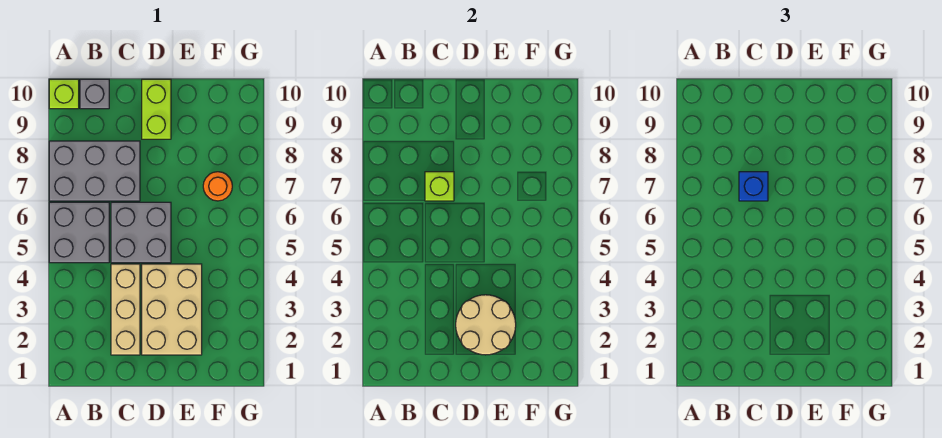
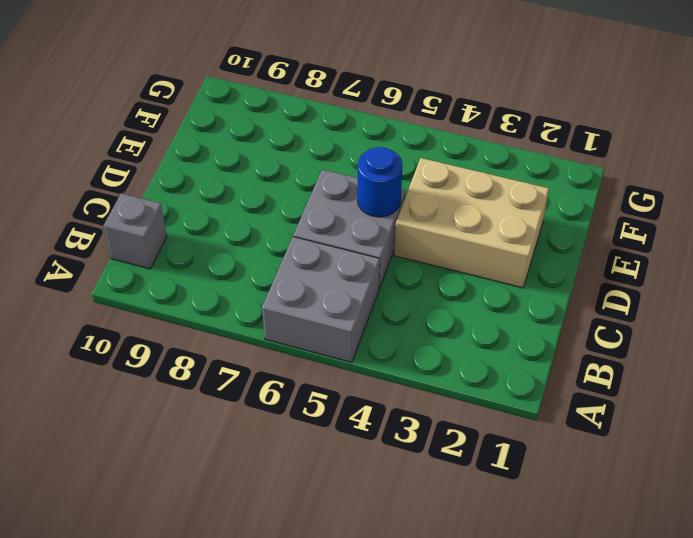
blue 1x1 round brick [357,147,403,217] -> none
none -> grey 2x3 brick [49,141,140,201]
none -> lime 1x1 brick [49,79,79,109]
none -> tan 1x3 brick [111,264,140,355]

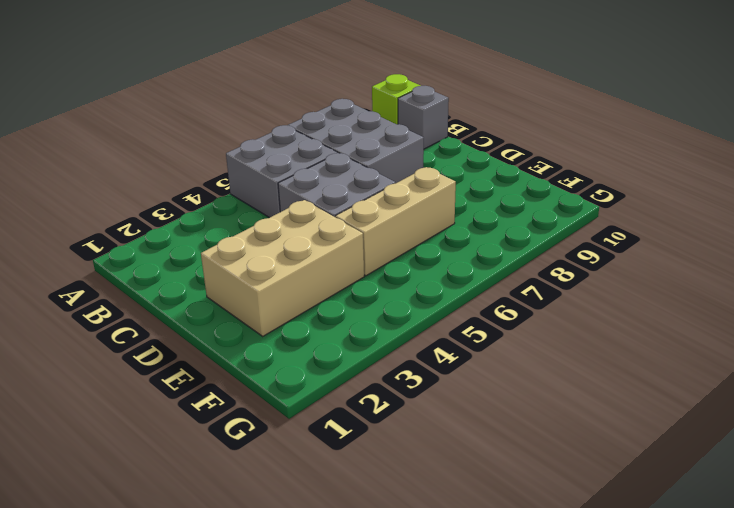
tan 1x3 brick [335,167,456,276] -> tan 1x3 brick moved to [111,264,140,355]
none -> lime 1x2 brick [142,79,171,139]
none -> orange 1x1 round brick [203,172,232,201]
none -> lime 1x1 brick [425,172,454,201]

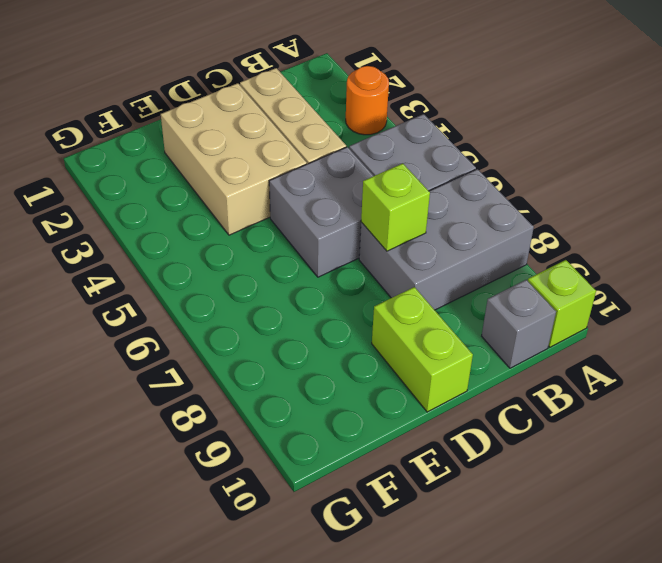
orange 1x1 round brick [346,66,389,135] -> orange 1x1 round brick moved to [203,172,232,201]
none -> tan 2x2 round brick [456,295,516,355]
none -> blue 1x1 brick [739,172,768,201]

